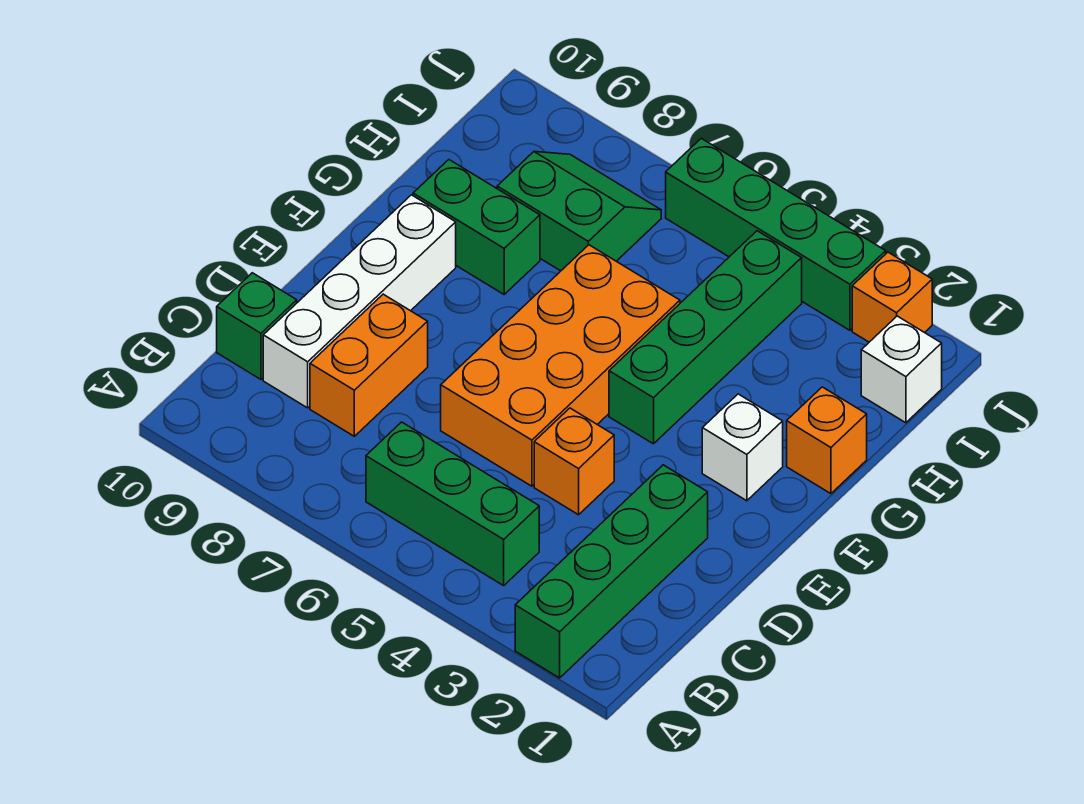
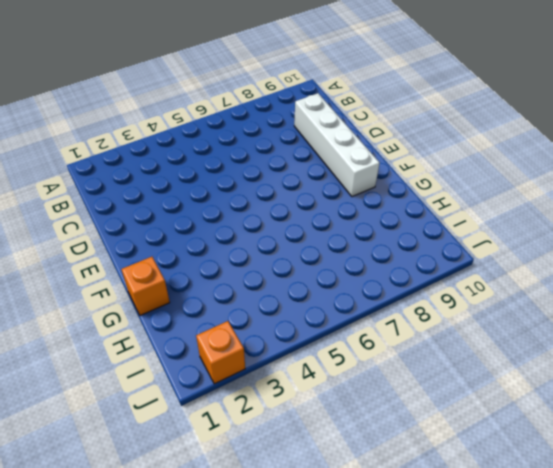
none -> green 1x4 brick [515,465,708,678]
none -> green 1x3 brick [366,422,539,586]
none -> orange 1x2 brick [310,294,428,436]

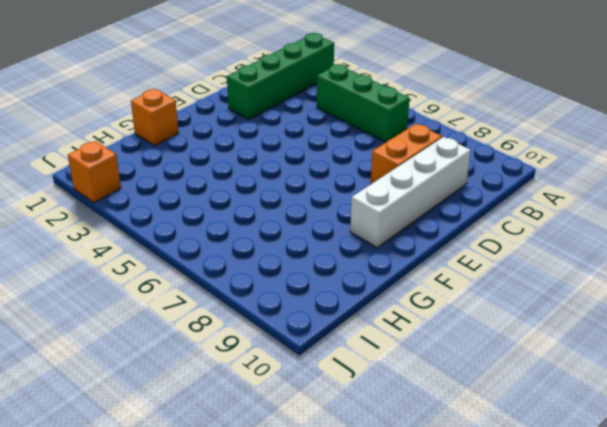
none -> green 1x1 brick [217,273,297,379]
none -> orange 1x1 brick [534,408,614,515]
none -> orange 2x4 brick [441,245,680,486]

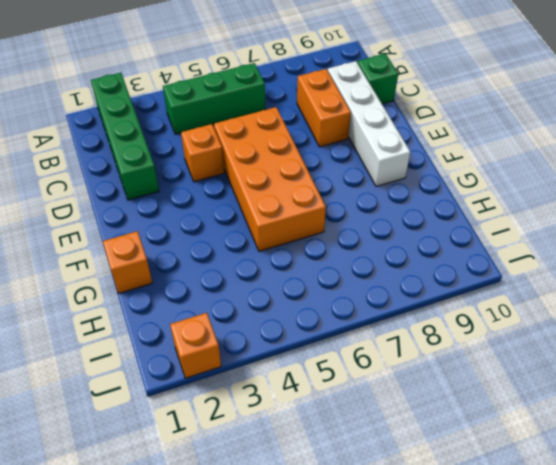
none -> white 1x1 brick [702,394,783,501]
none -> green 1x4 brick [609,231,802,444]
none -> green 1x2 brick [413,160,540,294]

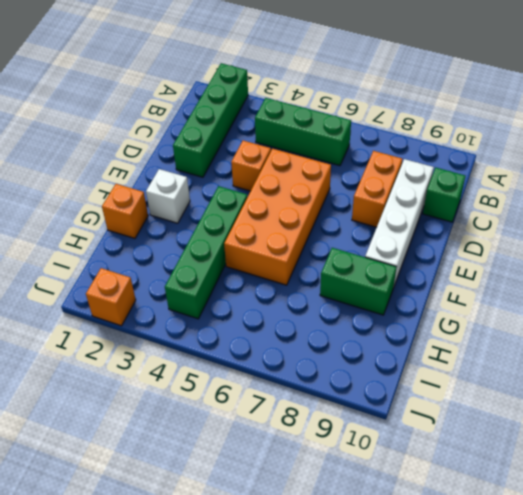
none -> green 2x2 slope [497,151,661,271]
none -> white 1x1 brick [861,316,942,423]
none -> green 1x4 brick [666,138,886,330]

